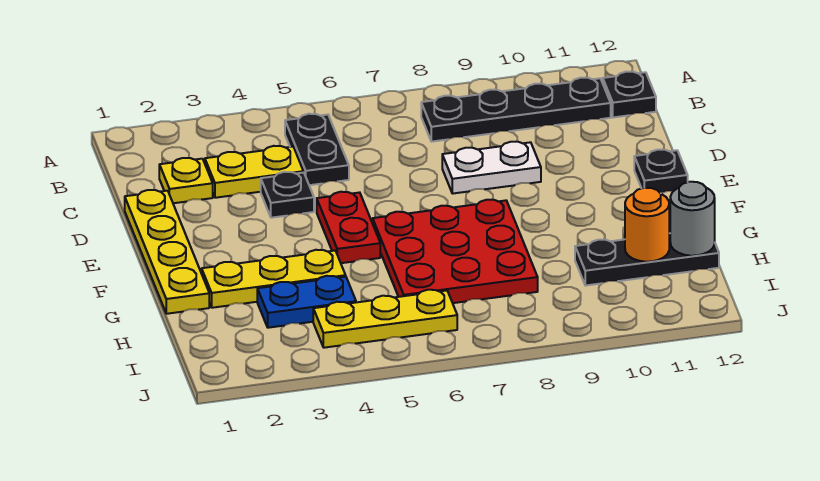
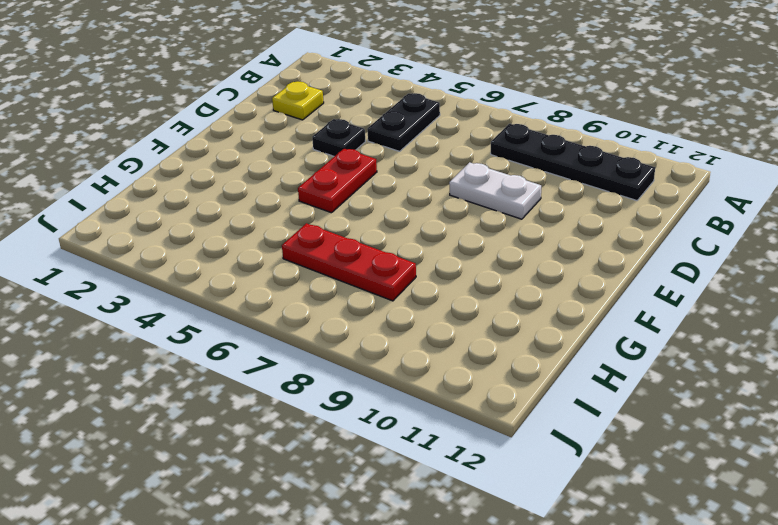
red 1x3 plate [282,223,416,301] -> red 3x3 plate [373,200,538,303]
none -> black 1x1 plate [603,72,656,117]
none -> yellow 1x2 plate [205,146,303,198]
none -> yellow 1x4 plate [125,190,209,314]

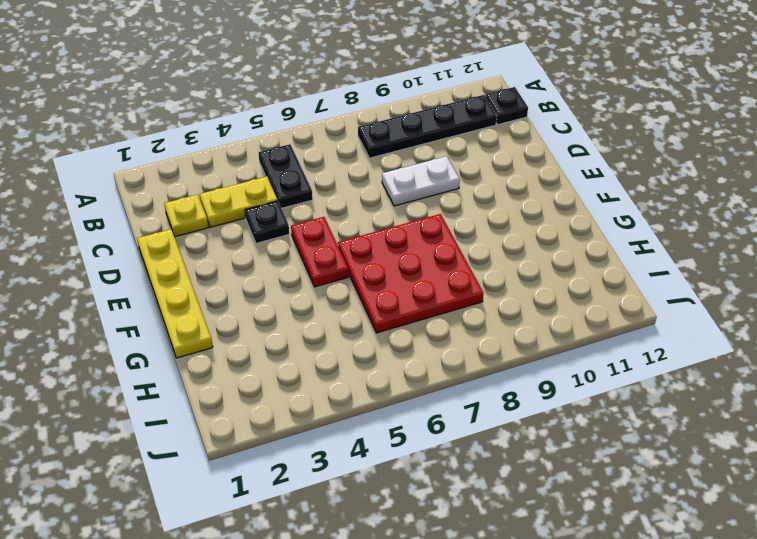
none -> black 1x1 plate [634,150,688,193]
none -> yellow 1x3 plate [202,250,346,308]
none -> blue 1x2 plate [257,276,356,328]

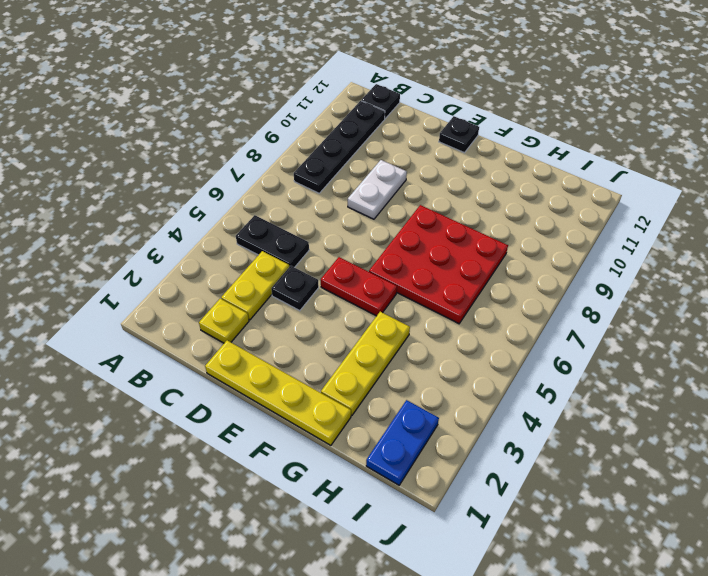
blue 1x2 plate [366,400,439,485] -> blue 1x2 plate moved to [257,276,356,328]
none -> black 1x3 plate [575,233,719,285]
none -> yellow 1x3 plate [313,290,457,348]
none -> orange 1x1 round brick [625,188,669,262]

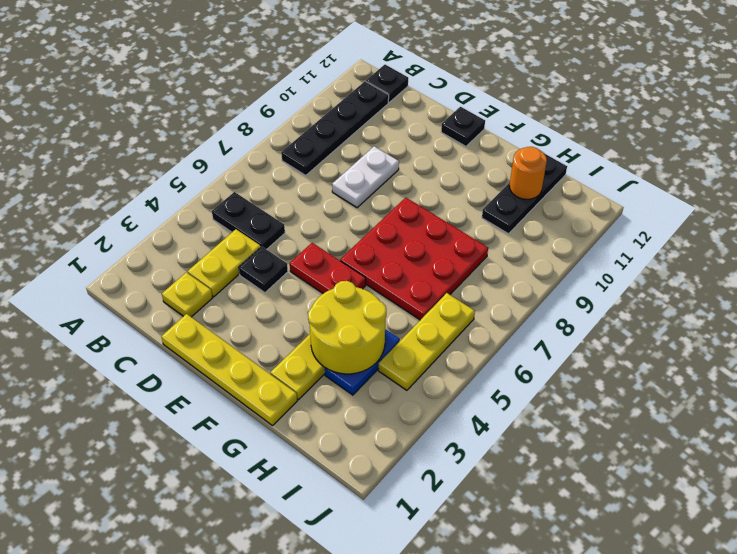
yellow 2x2 round brick [308,281,386,374] -> none
none -> grey 1x1 round brick [670,182,715,256]

